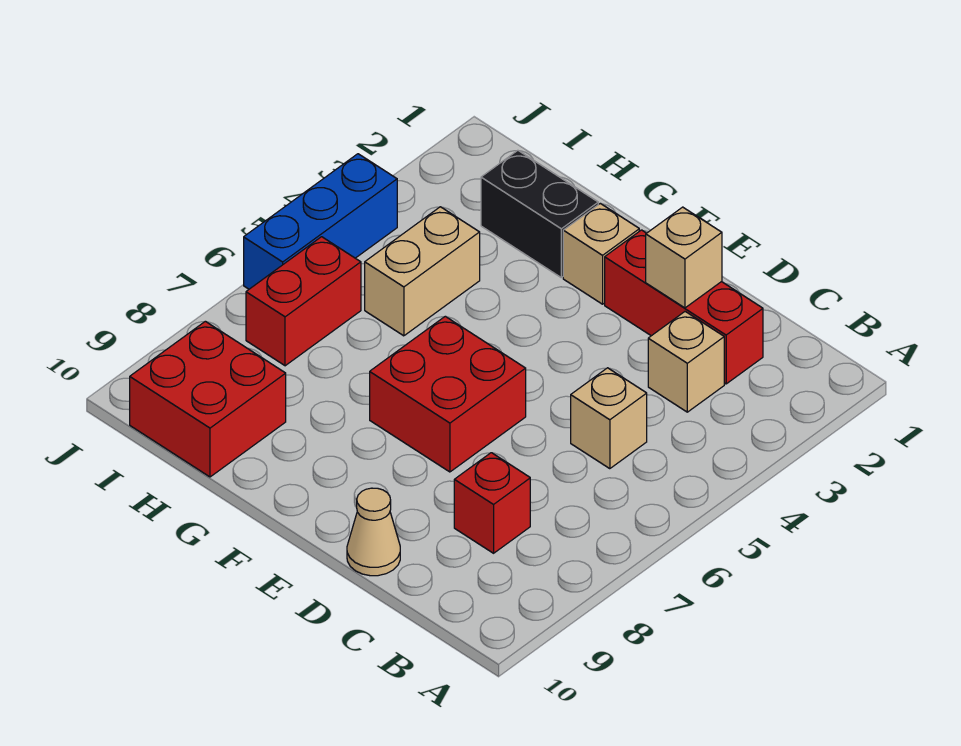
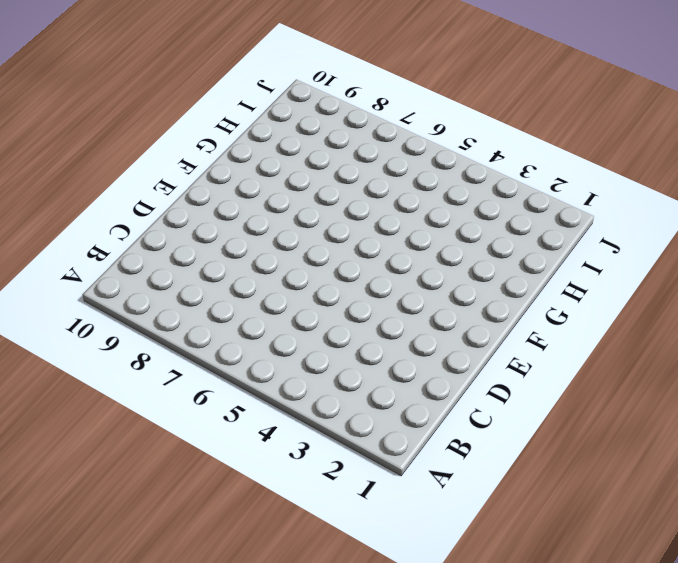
none -> red 1x3 brick [605,230,763,384]
none -> tan 1x1 brick [648,312,724,412]
none -> tan 1x1 brick [571,368,647,469]

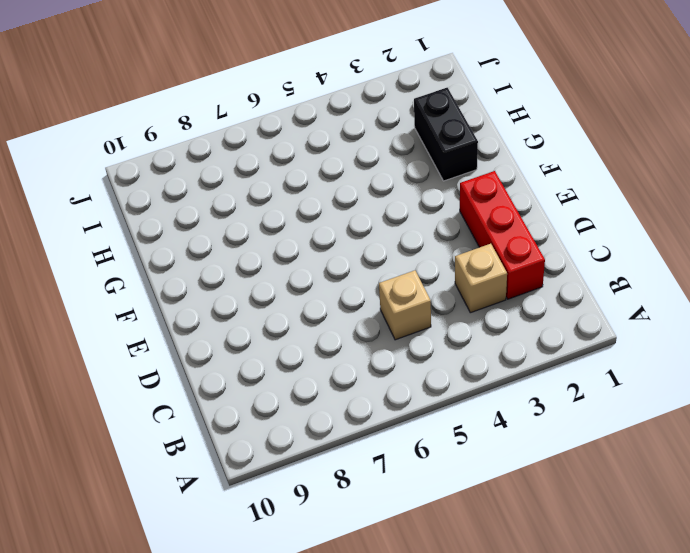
none -> red 1x1 brick [454,453,530,553]
none -> tan 1x1 cone [347,488,400,576]
none -> red 2x2 brick [370,316,526,472]

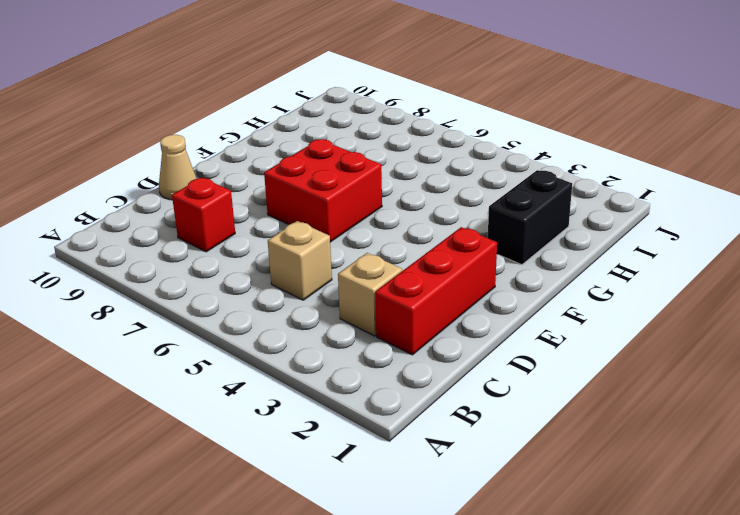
none -> tan 1x1 brick [563,203,639,304]
none -> tan 1x2 brick [365,207,480,336]
none -> red 2x2 brick [130,321,286,477]

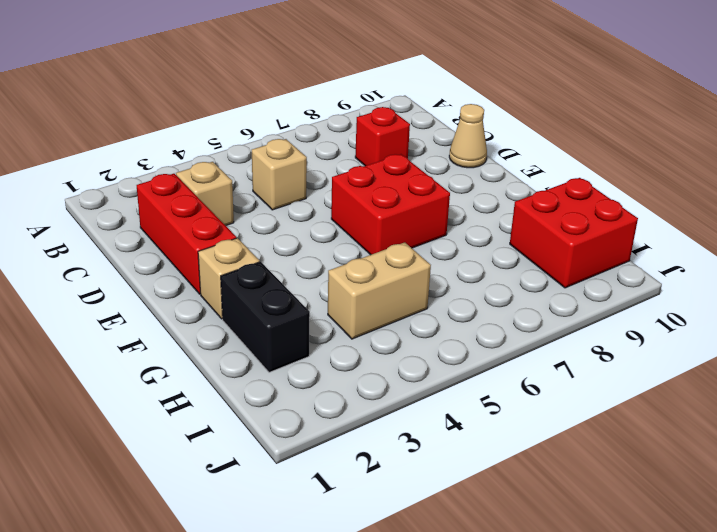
none -> red 1x2 brick [246,237,361,366]
none -> blue 1x3 brick [244,154,397,289]
none -> tan 1x1 brick [646,207,722,308]

